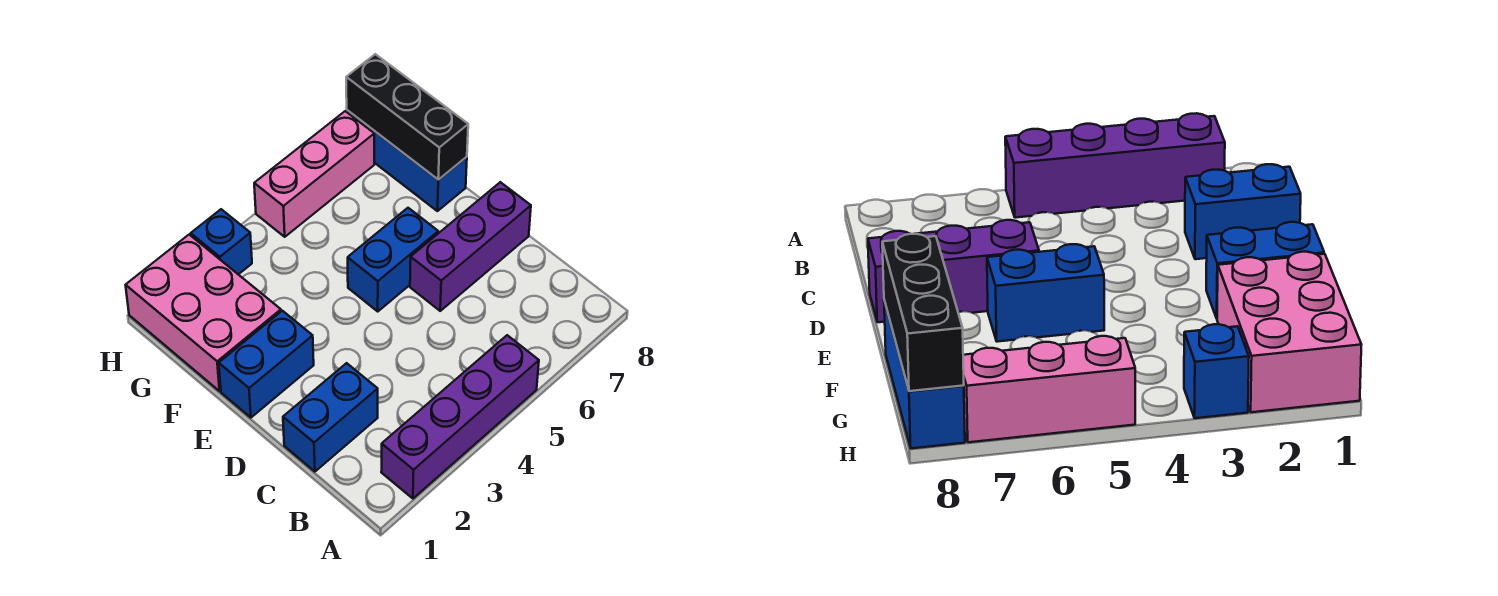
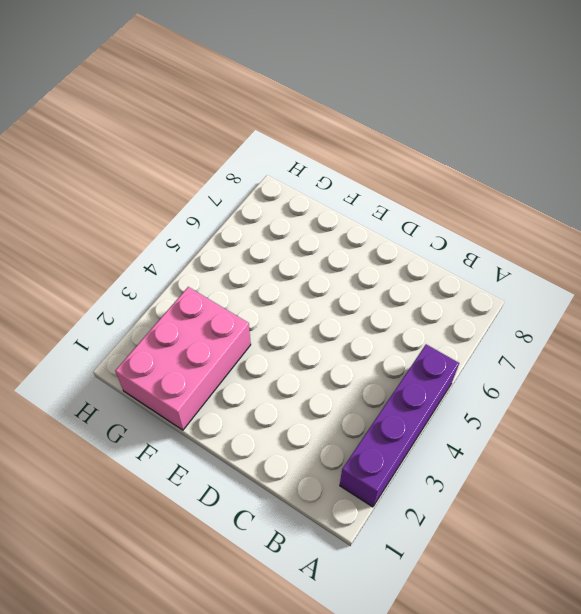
pink 2x3 brick [115,287,251,430] -> pink 2x3 brick turned to [126,235,281,391]
none -> blue 1x2 brick [283,363,378,472]
none -> purple 1x3 brick [410,182,531,311]

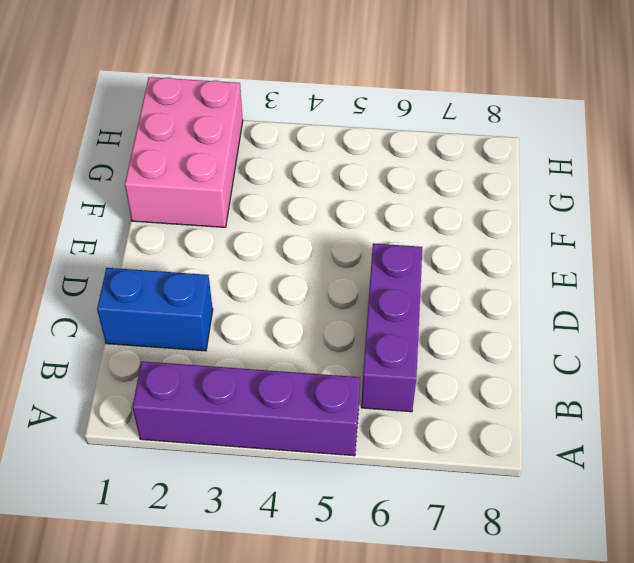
purple 1x3 brick [361,243,422,412] -> purple 1x3 brick turned to [410,182,531,311]
none -> blue 1x2 brick [219,311,314,418]
none -> blue 1x2 brick [348,208,438,311]

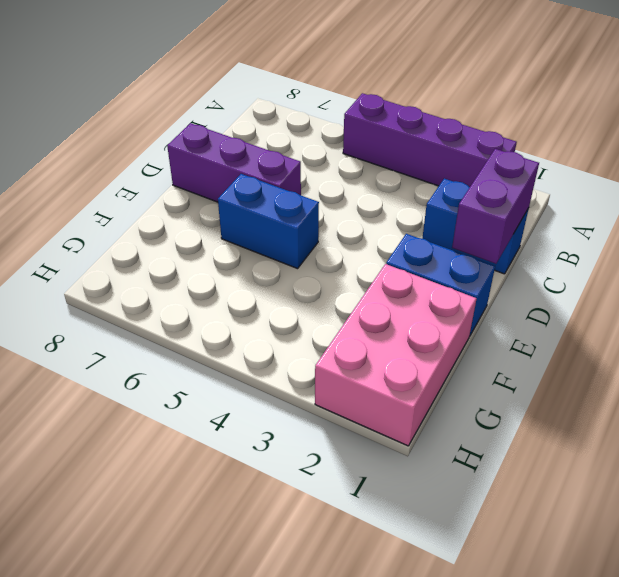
purple 1x2 brick [452,149,539,264] -> none
none -> blue 1x3 brick [347,110,467,211]
none -> blue 1x1 brick [191,209,252,275]

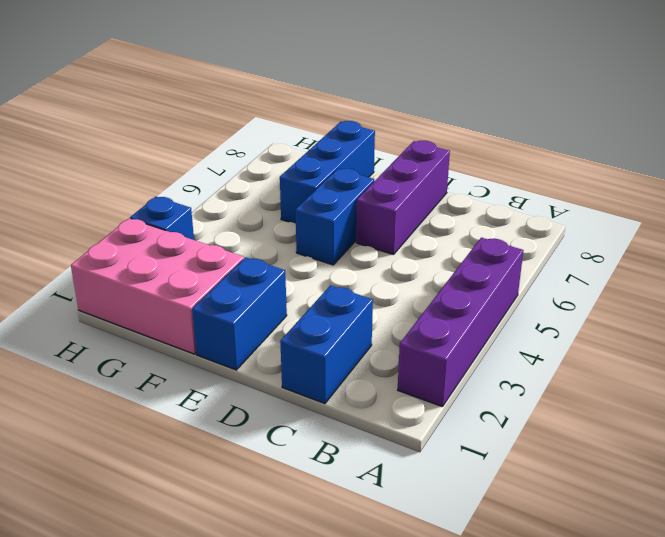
blue 1x3 brick [280,121,375,223] -> blue 1x3 brick turned to [347,110,467,211]
none -> pink 1x3 brick [254,111,374,237]
none -> black 1x3 brick [346,54,468,180]

